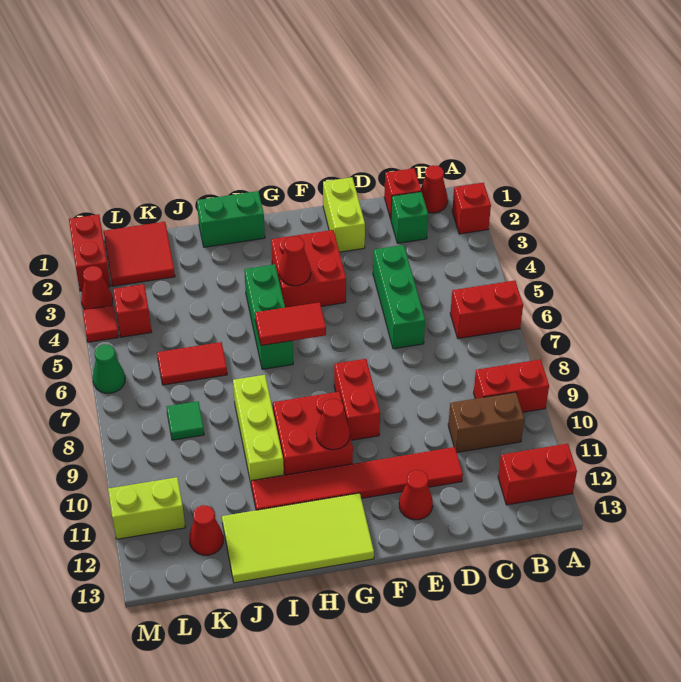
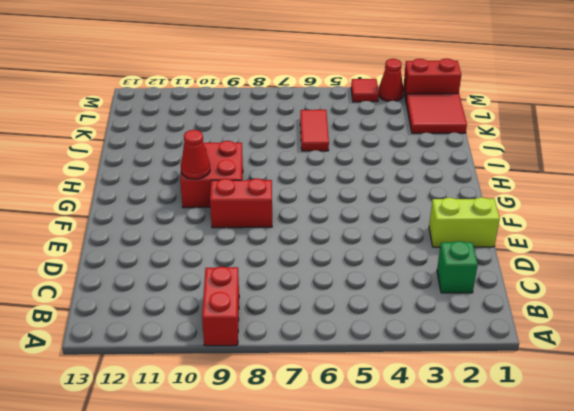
none -> red 1x1 brick [452,183,491,234]
none -> red 1x2 brick [450,281,523,339]
none -> red 1x2 brick [498,443,577,505]
none -> red 1x1 cone [421,165,448,213]

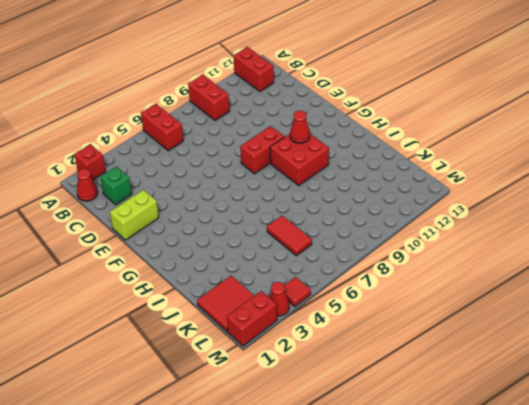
none -> brown 1x2 brick [448,392,524,452]
none -> red 1x1 brick [384,168,421,219]
none -> green 1x3 brick [373,245,425,349]
none -> red 1x6 tile [251,447,463,510]

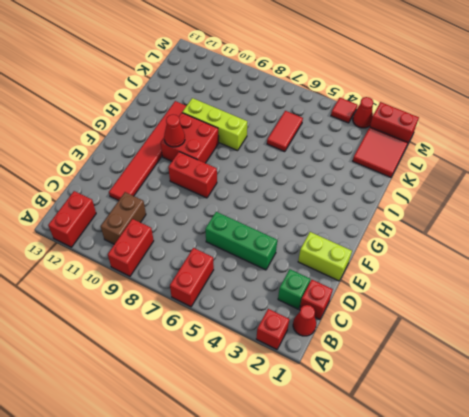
none -> red 1x1 cone [399,470,433,520]
none -> red 2x2 brick [271,230,346,308]
none -> lime 2x4 tile [222,493,374,583]
none -> green 1x2 brick [197,191,265,247]

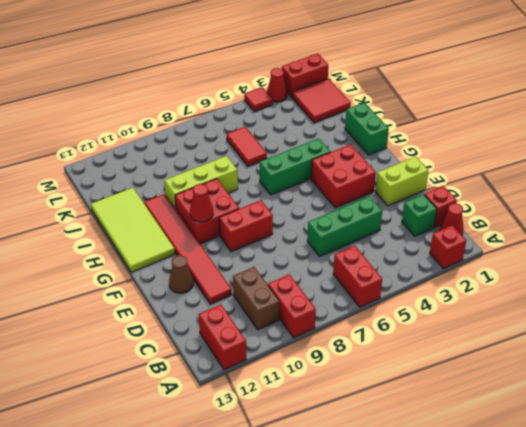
brown 1x1 cone [169,255,193,293] -> red 1x1 cone [399,470,433,520]
none -> green 1x1 tile [167,401,204,440]
none -> red 1x1 cone [189,505,223,555]
none -> red 1x1 brick [113,284,152,337]
none -> lime 1x2 brick [108,477,185,539]

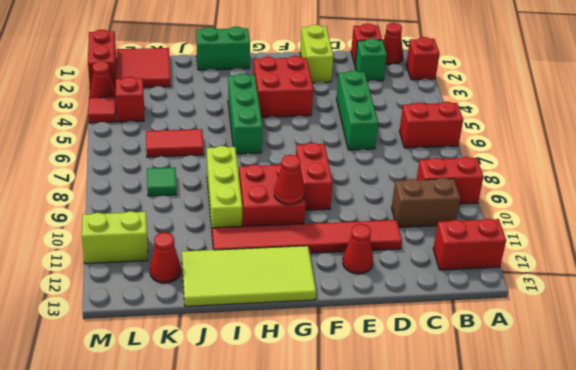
none -> green 1x1 cone [93,344,125,393]
none -> red 1x1 cone [279,236,311,286]
none -> red 1x2 tile [255,302,326,346]

